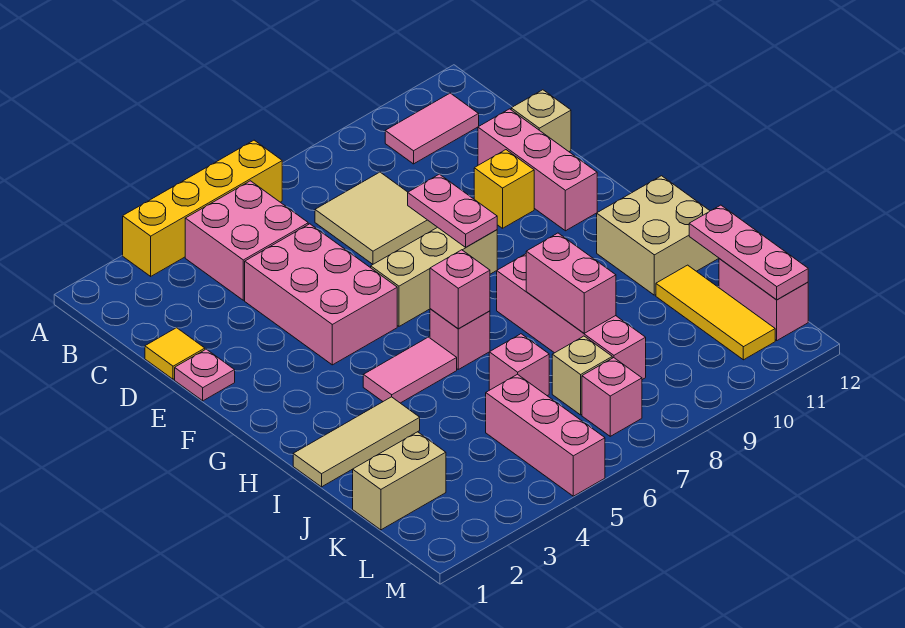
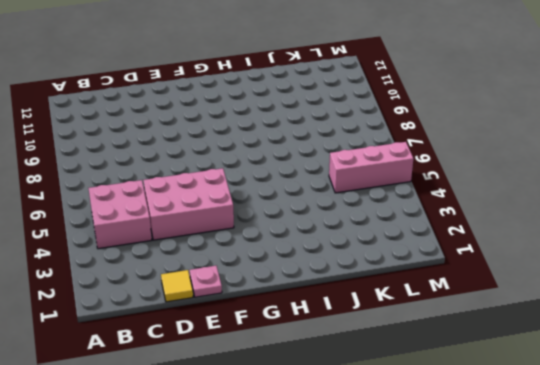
none -> yellow 1x4 brick [123,140,282,276]
none -> pink 1x2 tile [385,93,479,164]
none -> tan 2x2 tile [315,172,437,264]

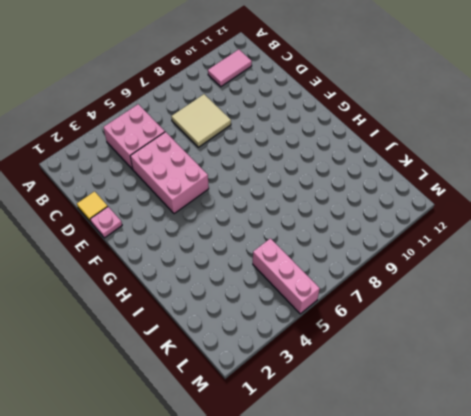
none -> yellow 1x4 brick [123,140,282,276]
none -> pink 1x3 brick [478,109,597,231]
none -> tan 1x1 brick [511,90,571,152]

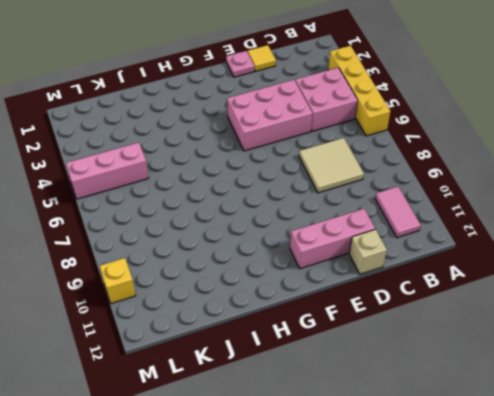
yellow 1x1 brick [100,258,136,304] -> yellow 1x1 brick moved to [474,150,534,228]
none -> tan 1x3 brick [371,227,497,326]
none -> pink 1x2 tile [363,337,457,403]
none -> pink 1x1 brick [430,309,490,369]

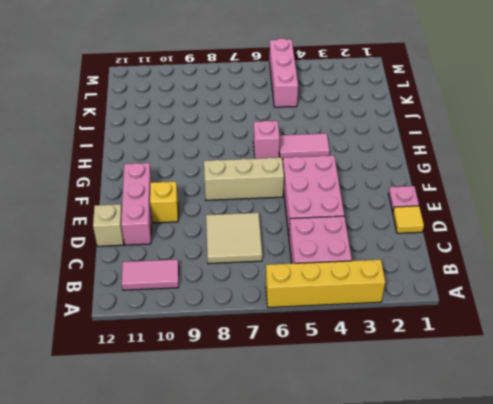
none -> pink 1x4 brick [497,254,646,380]
none -> tan 2x2 brick [597,176,719,295]
none -> tan 1x3 tile [293,397,420,487]

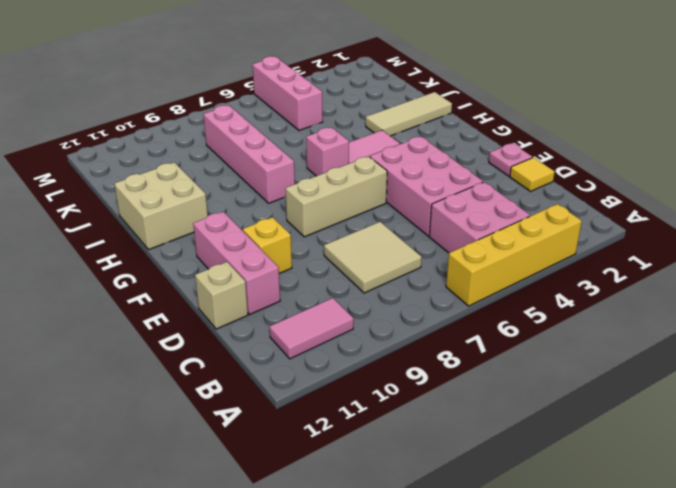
none -> pink 1x1 brick [489,334,549,396]
none -> yellow 1x3 tile [656,265,775,360]
none -> tan 1x2 brick [353,432,446,530]

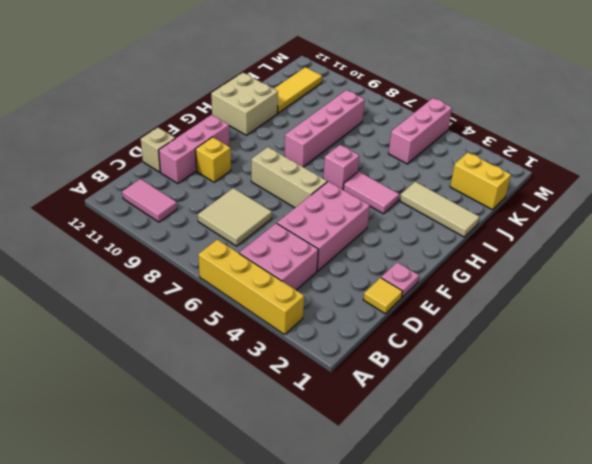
yellow 1x2 brick [450,153,511,210] -> tan 1x2 brick [353,432,446,530]
none -> pink 1x1 brick [489,334,549,396]
none -> tan 1x1 brick [552,336,612,415]
none -> pink 1x2 brick [719,258,808,340]

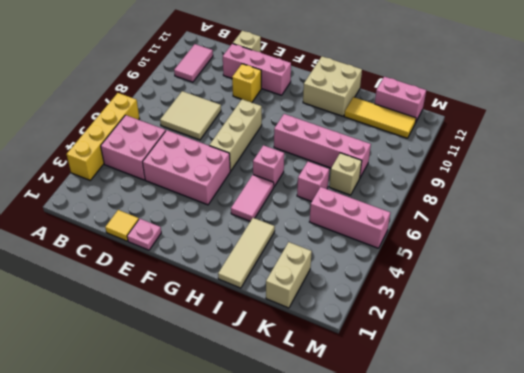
none -> pink 1x1 brick [582,358,642,436]
none -> pink 1x2 plate [408,174,497,247]
none -> pink 1x1 brick [430,250,490,329]

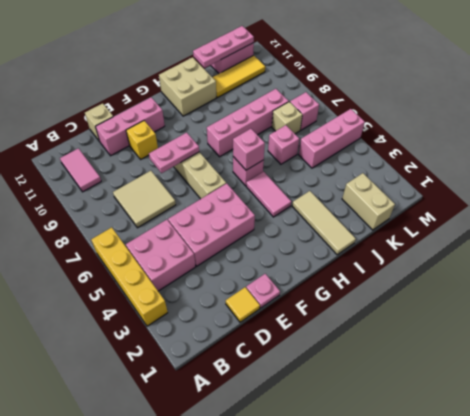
none -> pink 1x2 brick [526,233,616,333]

